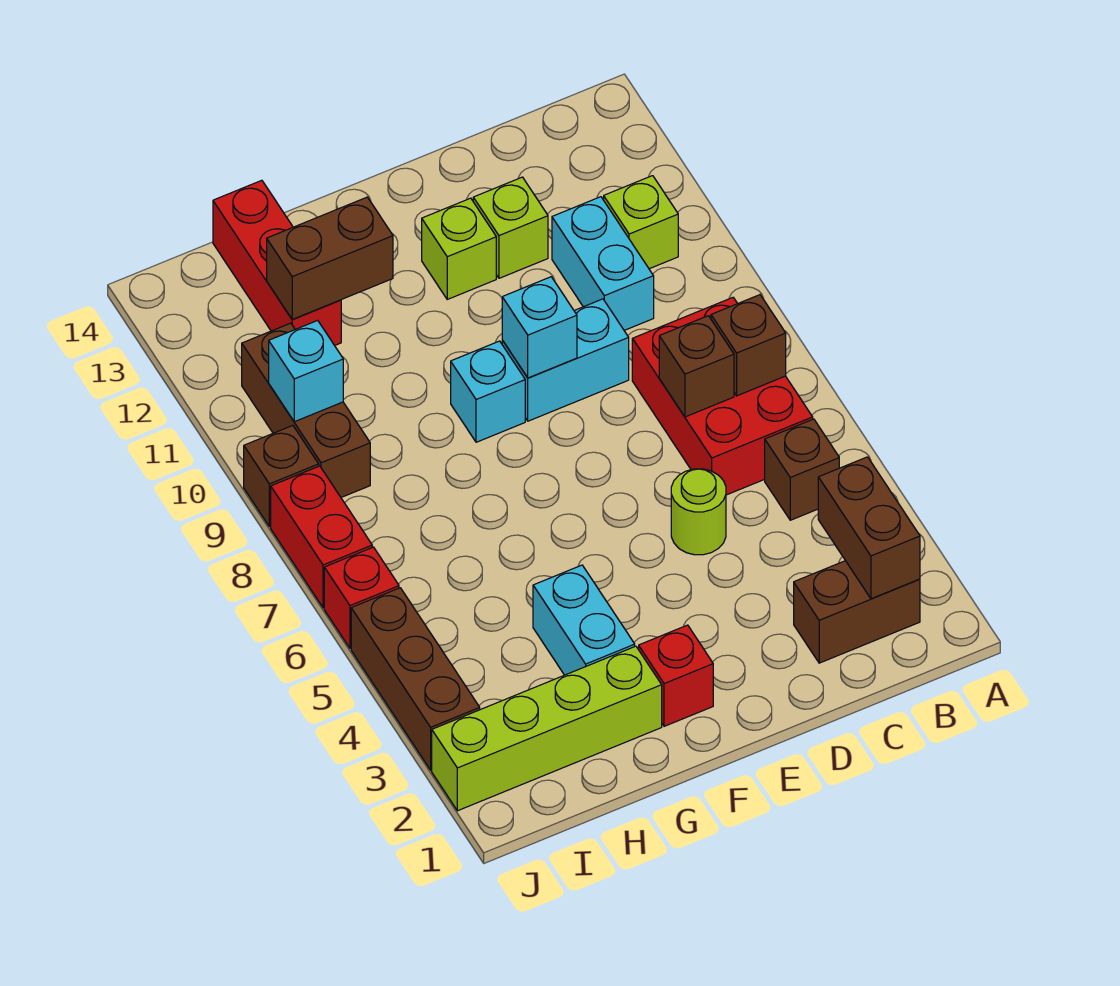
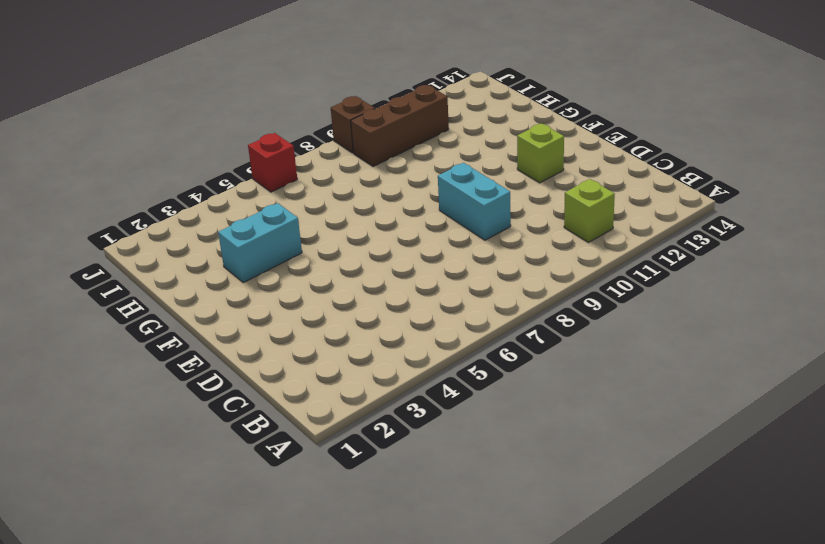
none -> brown 1x2 brick [794,561,920,663]
none -> brown 1x1 brick [765,419,839,520]
none -> red 2x3 brick [632,298,813,495]

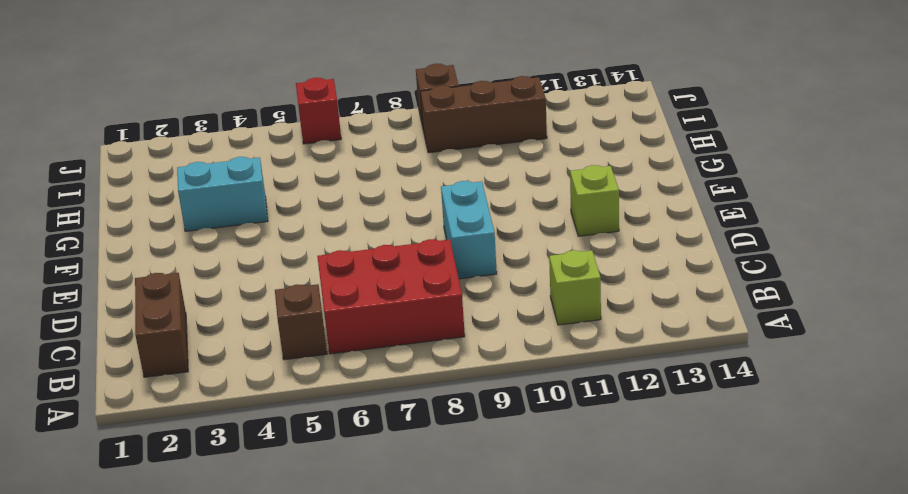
none -> cyan 1x2 brick [552,197,654,330]
none -> lime 1x1 round brick [671,469,726,555]
none -> lime 1x1 brick [473,177,548,278]

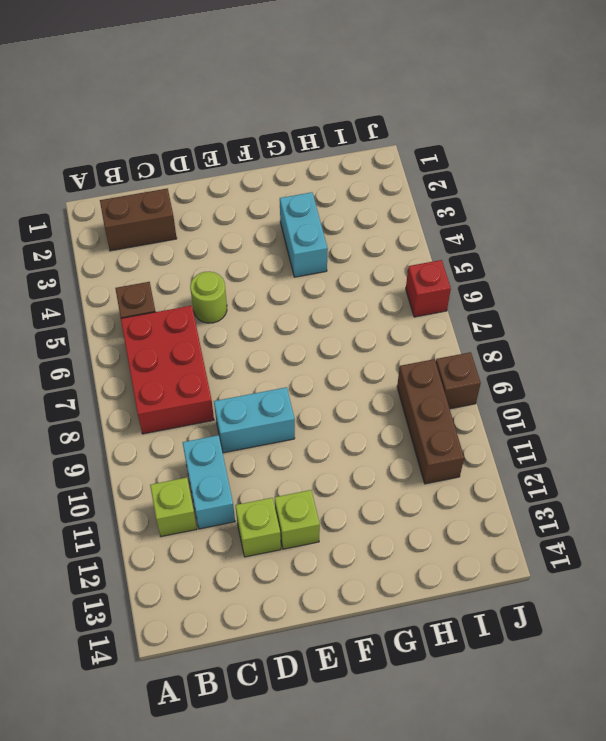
none -> red 1x1 brick [639,625,713,726]
none -> cyan 1x1 brick [451,341,525,442]
none -> lime 1x4 brick [432,646,662,811]

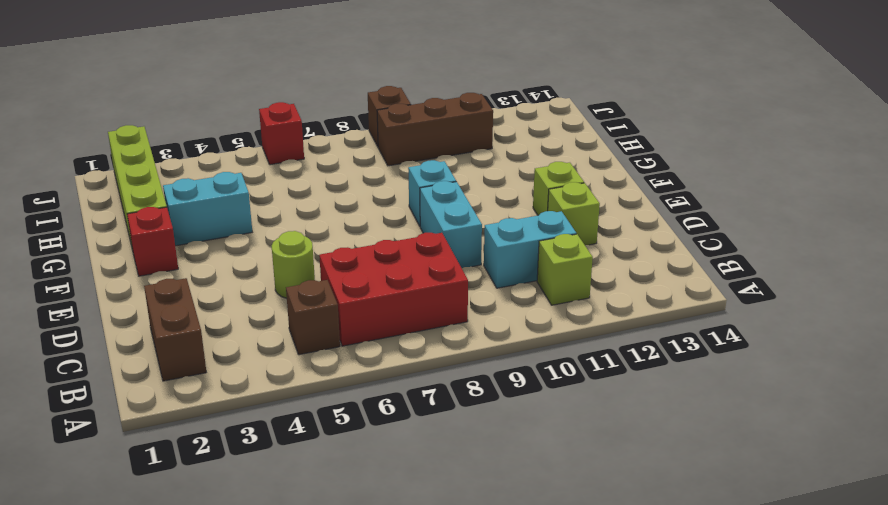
none -> red 1x3 brick [213,180,341,346]
none -> brown 1x3 brick [351,588,480,770]
none -> red 1x2 brick [271,466,372,608]

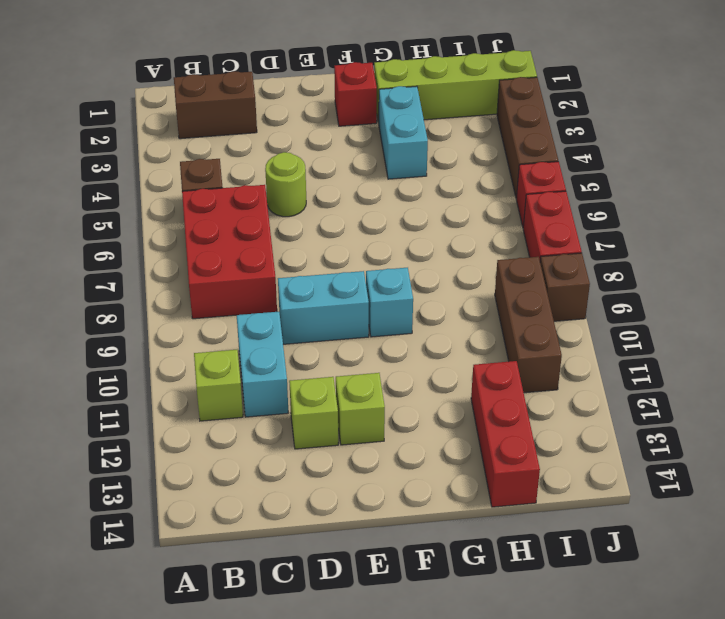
none -> brown 1x2 brick [818,457,920,599]
none -> brown 1x1 brick [711,295,786,396]
none -> brown 1x1 brick [659,316,734,417]

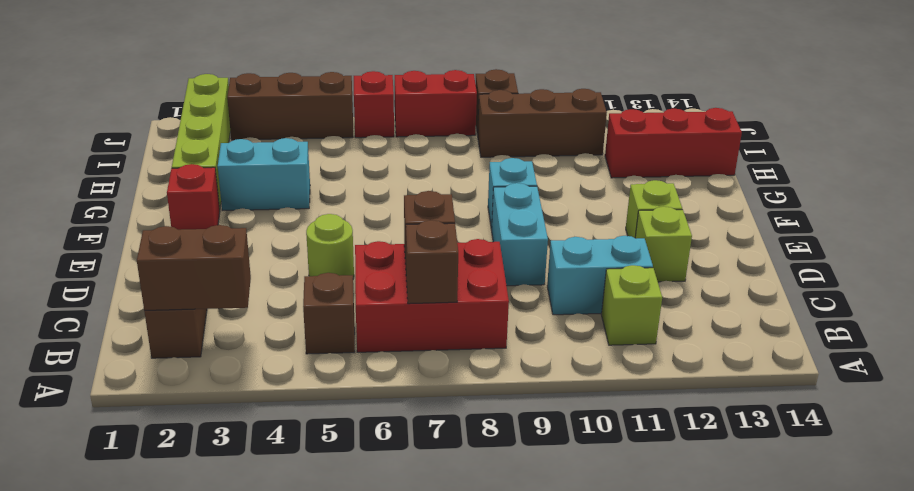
none -> cyan 1x1 brick [502,277,577,378]
none -> brown 1x2 brick [267,197,393,320]
none -> cyan 1x1 brick [269,320,343,422]

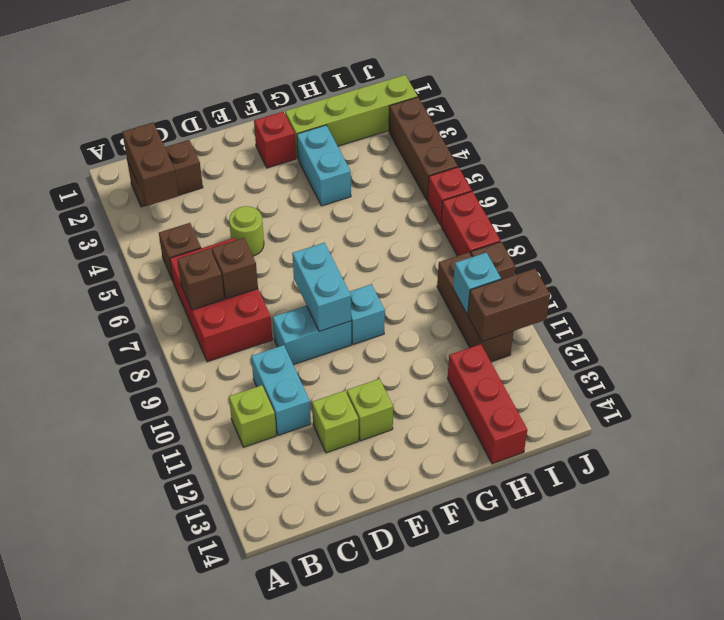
cyan 1x2 brick [292,243,351,331] -> cyan 1x1 brick [502,277,577,378]
brown 1x2 brick [468,268,550,342] -> brown 1x2 brick moved to [267,197,393,320]

